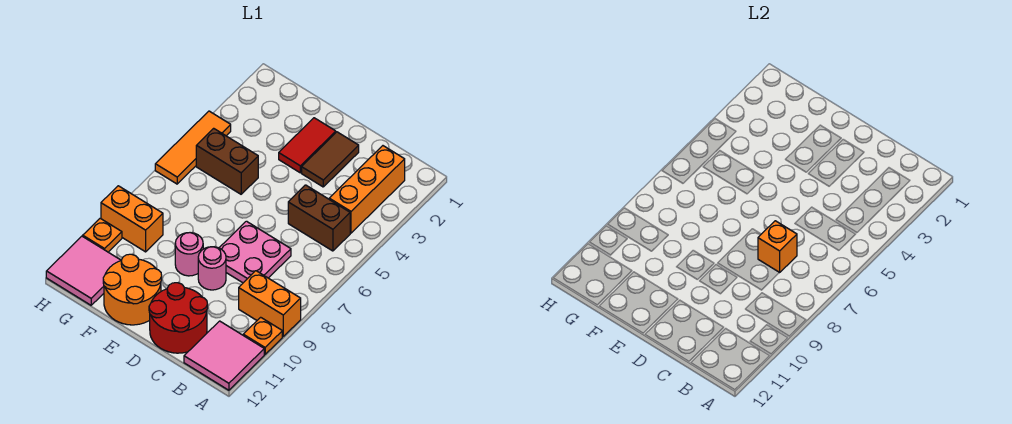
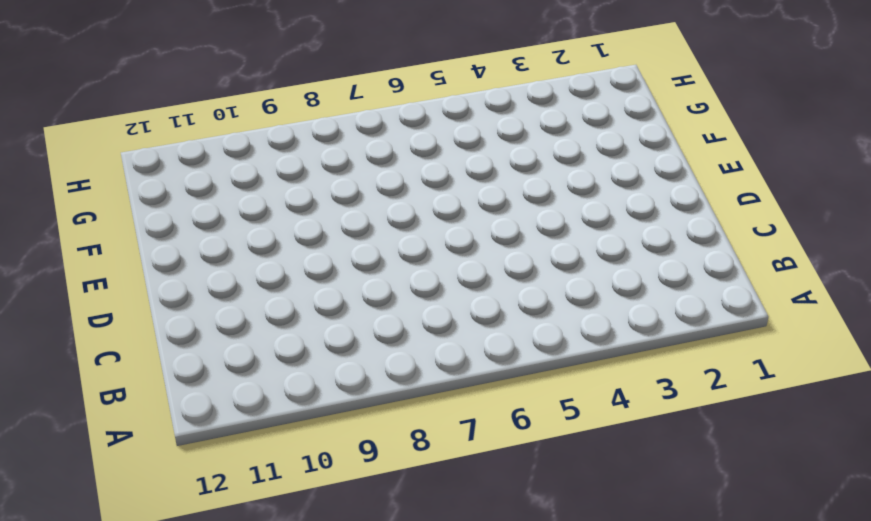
none -> orange 1x2 brick [239,271,301,336]
none -> orange 1x1 plate [243,317,282,354]
none -> pink 2x2 tile [184,321,264,390]

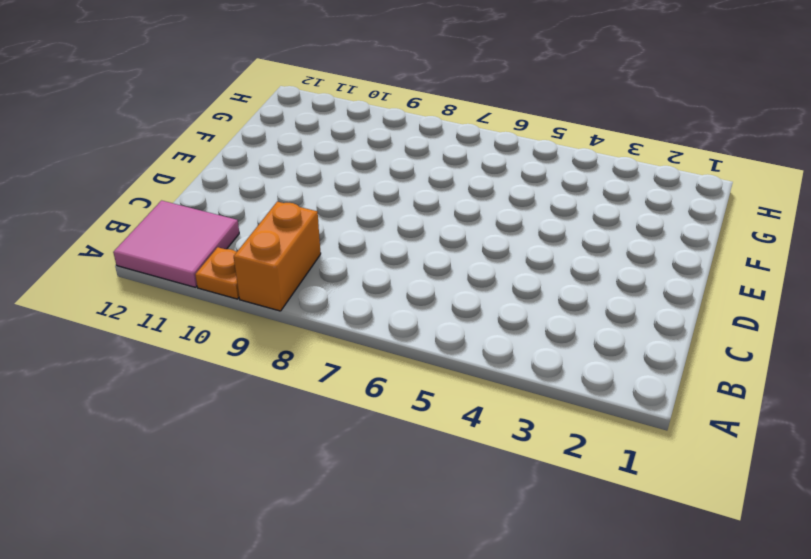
none -> orange 1x3 brick [329,146,405,233]
none -> brown 1x2 brick [288,185,350,251]
none -> pink 2x2 plate [219,221,291,283]

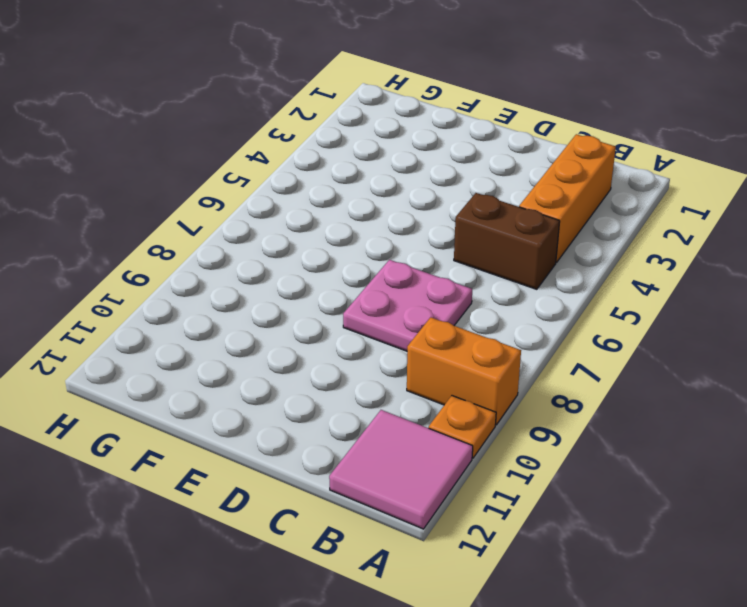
none -> red 2x2 round brick [149,283,208,353]
none -> brown 1x2 tile [302,132,359,187]
none -> pink 1x1 round brick [198,247,226,290]

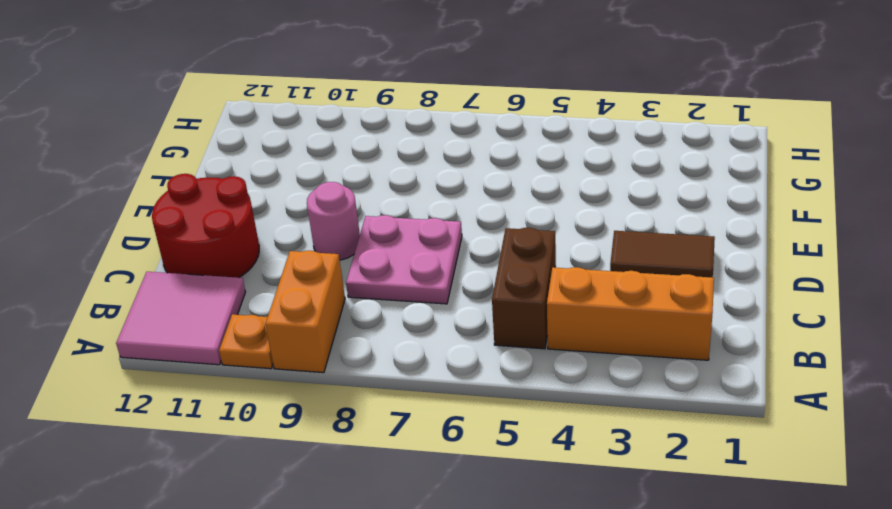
none -> red 1x2 tile [279,118,336,173]
none -> pink 1x1 round brick [175,233,203,276]
none -> orange 2x2 round brick [103,254,162,325]

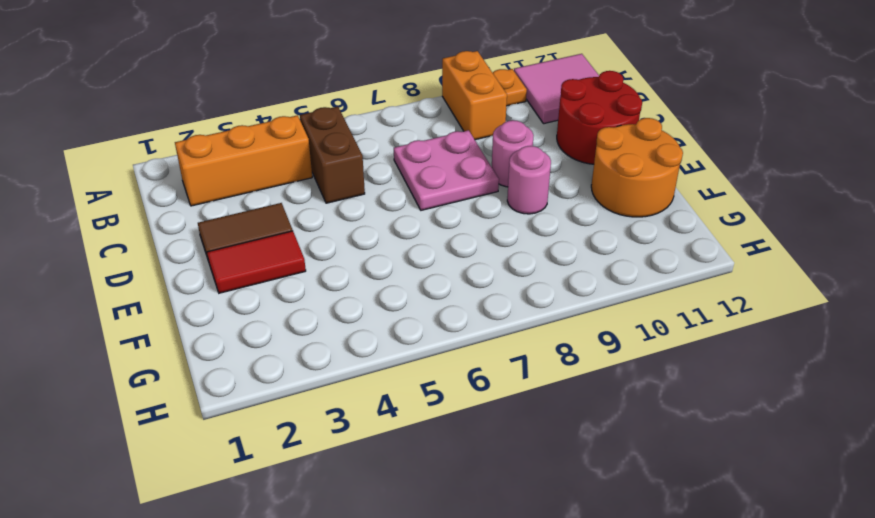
none -> brown 1x2 brick [196,128,258,194]
none -> orange 1x2 brick [101,186,163,252]
none -> pink 2x2 tile [46,236,121,305]

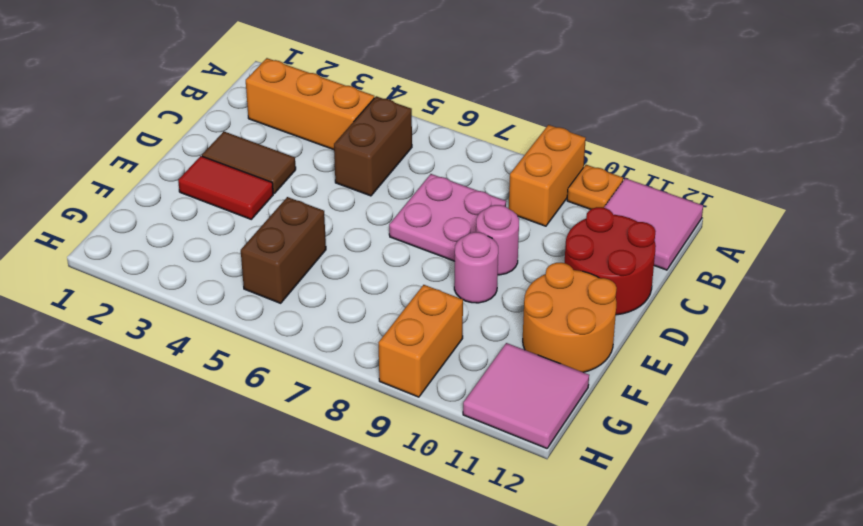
none -> orange 1x3 tile [155,111,231,184]
none -> orange 1x1 plate [83,218,122,252]
none -> orange 1x1 brick [758,221,797,273]

